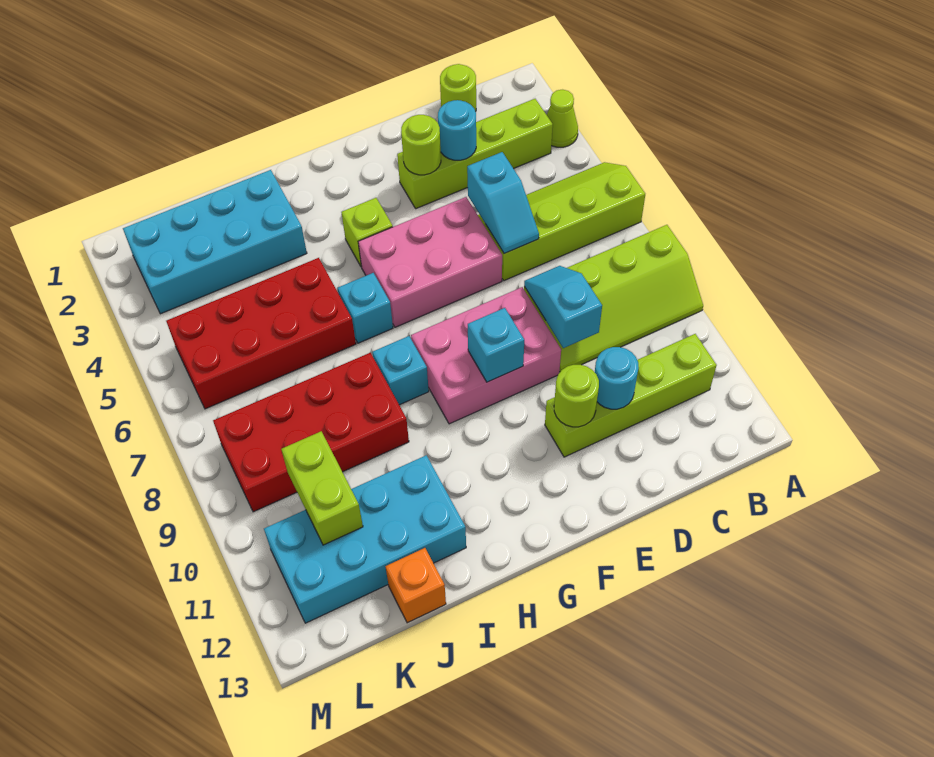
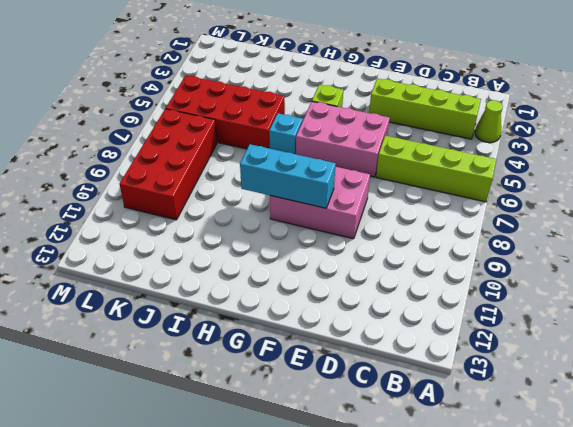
cyan 1x3 brick [240,144,336,208] -> cyan 1x1 brick [468,308,524,382]
red 2x4 brick [119,109,217,220] -> red 2x4 brick turned to [213,353,409,512]
none -> lime 2x4 slope [524,225,703,372]
none -> lime 1x4 brick [545,334,717,457]
none -> lime 1x1 round brick [440,64,476,111]

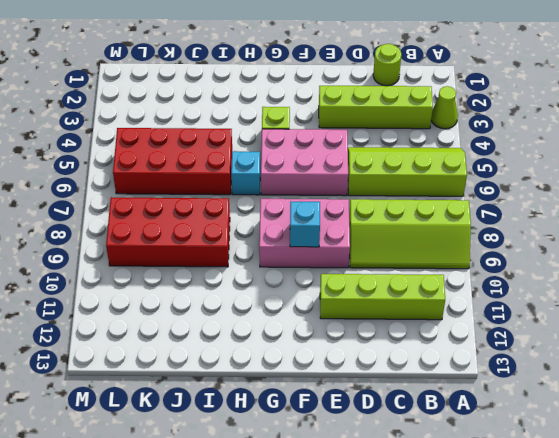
none -> cyan 1x1 brick [373,336,429,405]
none -> cyan 2x4 brick [123,170,307,314]
none -> cyan 2x4 brick [264,455,466,623]

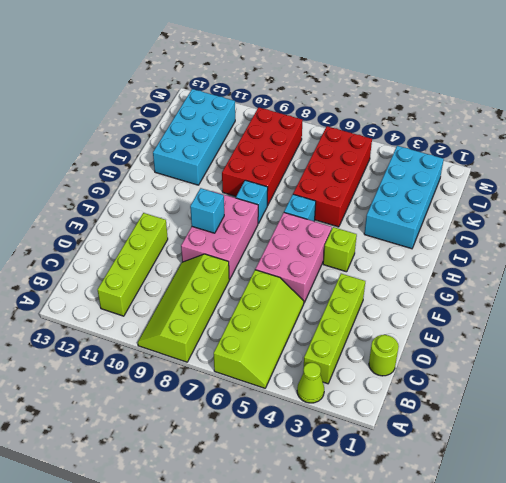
none -> orange 1x1 brick [385,548,446,623]
none -> cyan 1x1 round brick [438,100,476,160]
none -> cyan 1x2 slope [467,152,539,254]

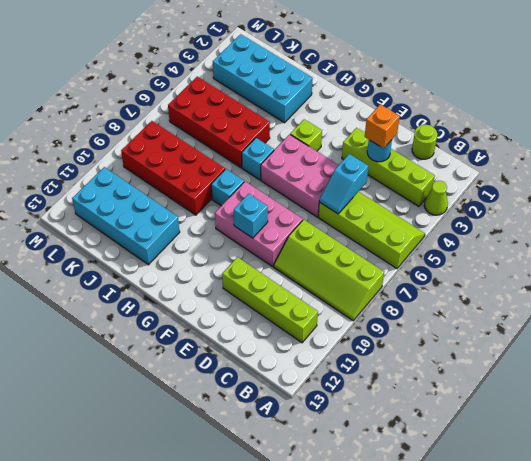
orange 1x1 brick [365,104,400,148] -> orange 1x1 brick moved to [385,548,446,623]
none -> cyan 1x2 slope [524,266,602,348]
none -> cyan 1x1 round brick [595,347,639,409]
none -> lime 1x1 round brick [401,115,441,175]

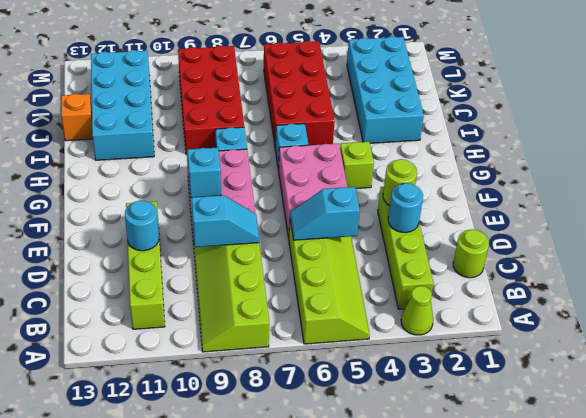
none -> lime 1x1 round brick [554,365,599,427]
none -> lime 1x2 brick [281,431,363,545]

